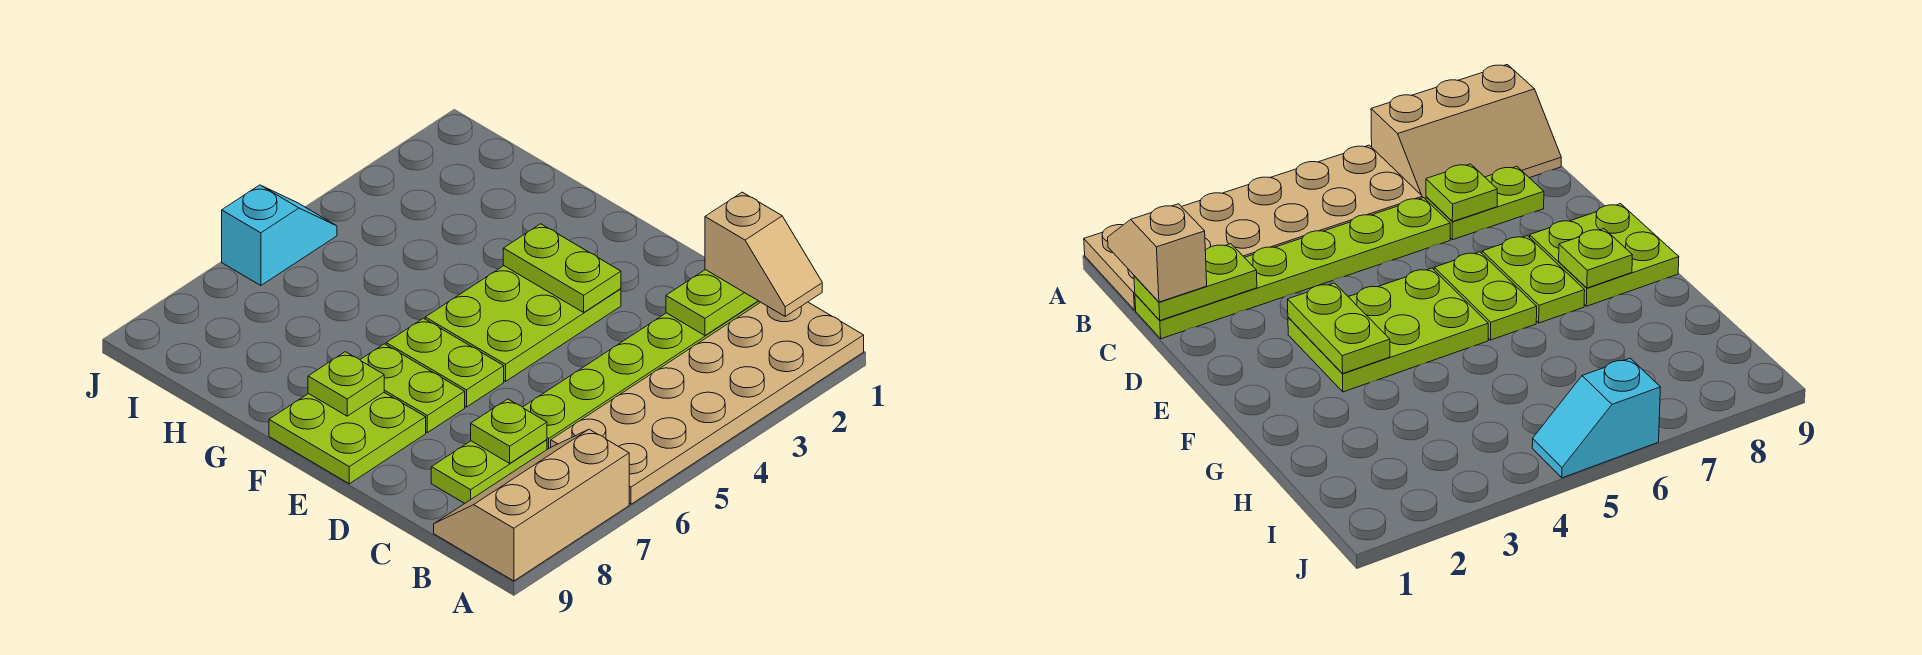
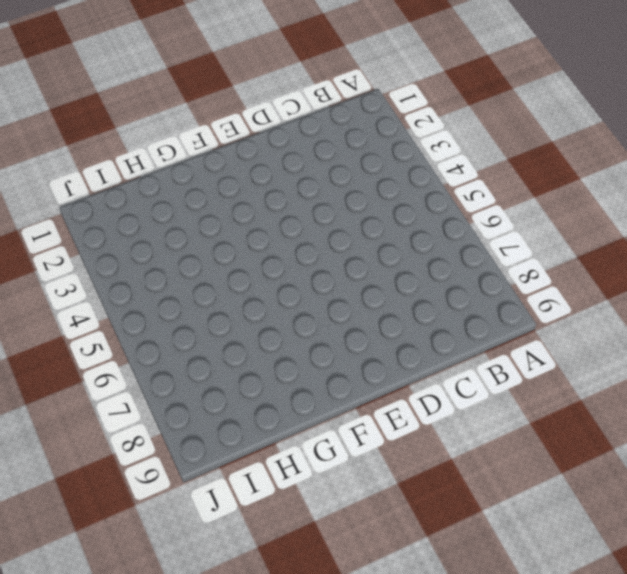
none -> tan 2x6 plate [551,302,864,504]
none -> tan 2x3 slope [434,429,629,581]
none -> lime 1x6 plate [523,301,760,449]

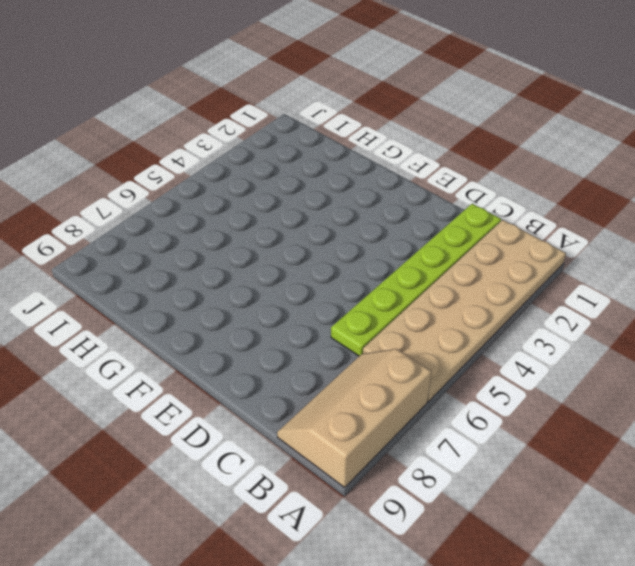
none -> lime 1x2 plate [431,440,547,504]
none -> lime 2x3 plate [425,266,621,381]
none -> lime 1x2 plate [386,318,504,407]

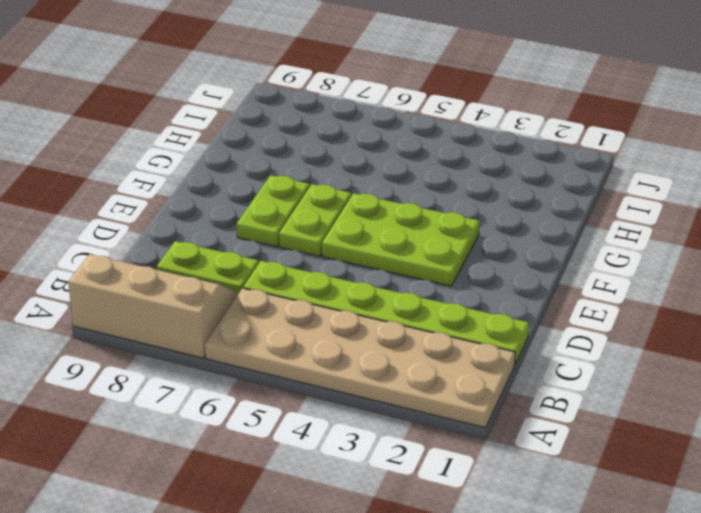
none -> lime 2x2 plate [269,393,426,484]
none -> cyan 1x2 slope [222,185,337,286]
none -> lime 1x2 plate [666,270,758,335]

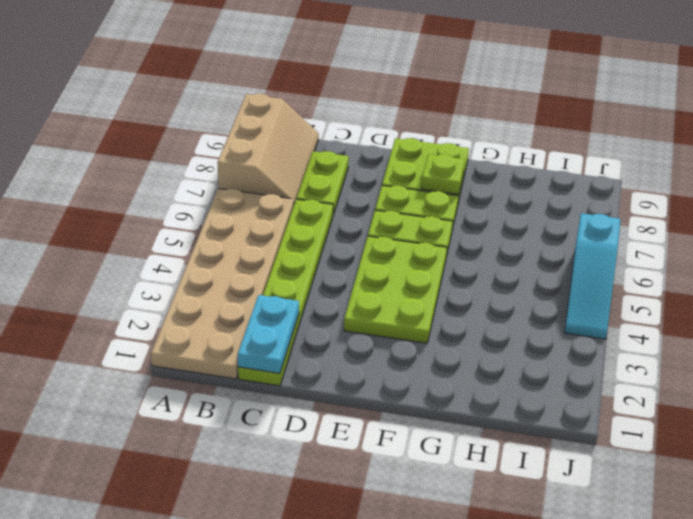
cyan 1x2 plate [238,295,299,373] -> lime 1x2 plate [666,270,758,335]
cyan 1x3 slope [565,213,621,339] -> cyan 1x2 slope [222,185,337,286]
none -> lime 1x1 plate [471,399,547,463]
none -> lime 1x2 plate [503,224,621,312]
none -> tan 1x2 slope [705,192,822,316]

